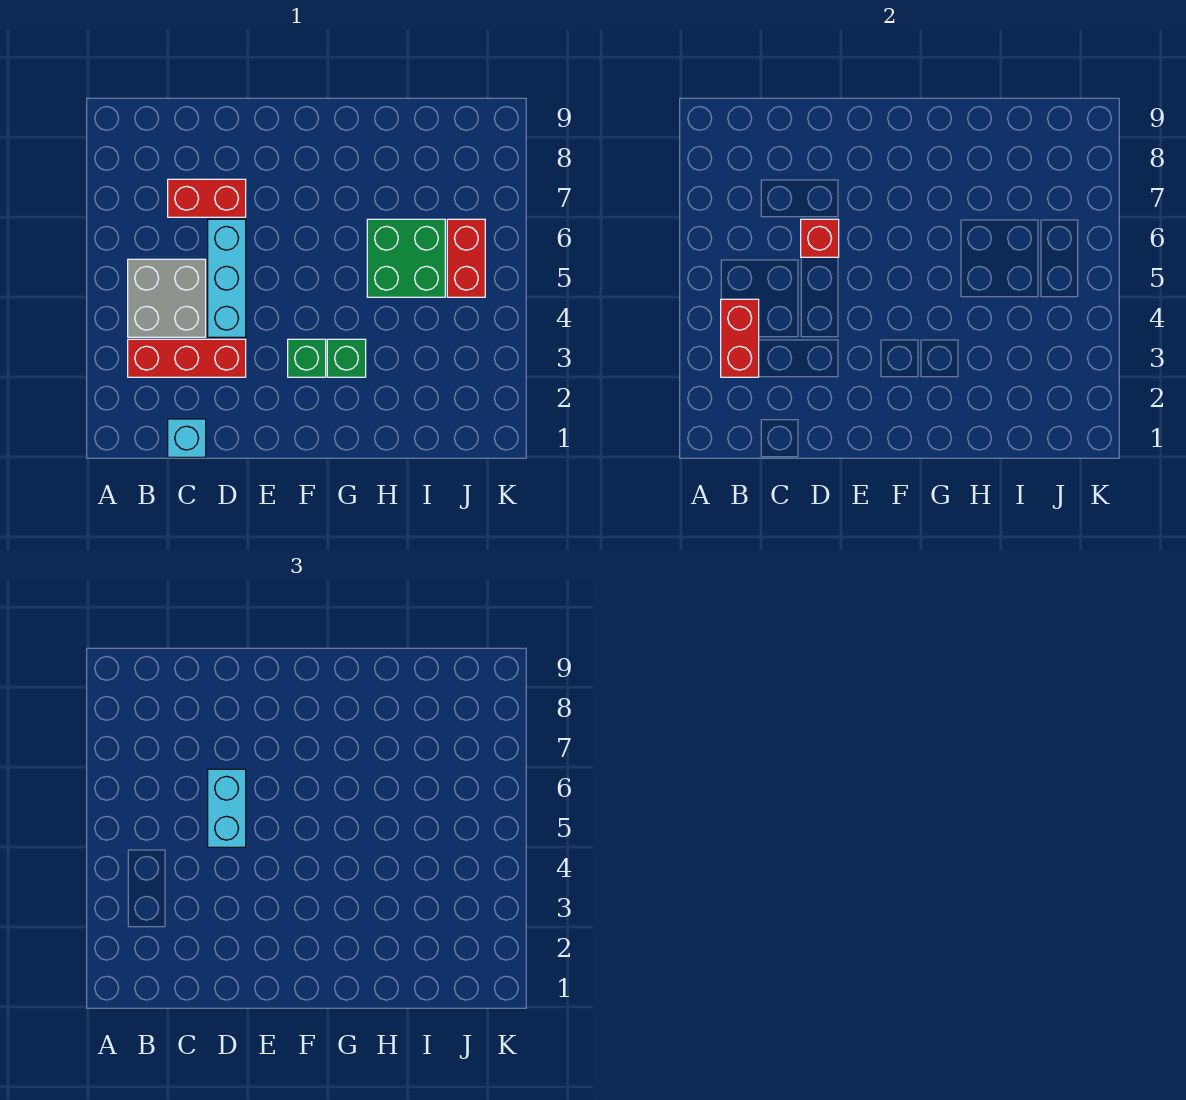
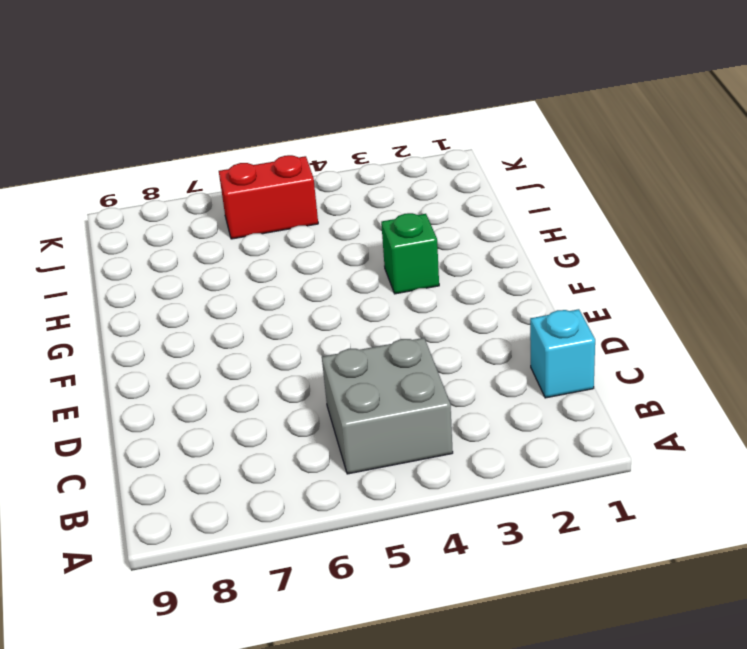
none -> red 1x3 brick [128,339,246,377]
none -> red 1x2 brick [168,179,246,217]
none -> cyan 1x3 brick [208,219,246,337]

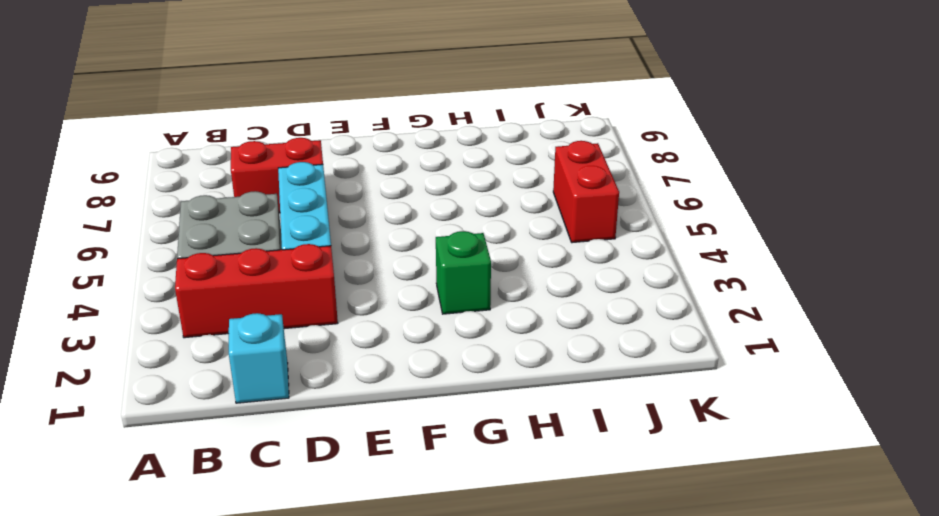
none -> green 1x1 brick [288,339,326,377]
none -> green 2x2 brick [367,219,445,297]
none -> red 1x2 brick [721,299,759,377]

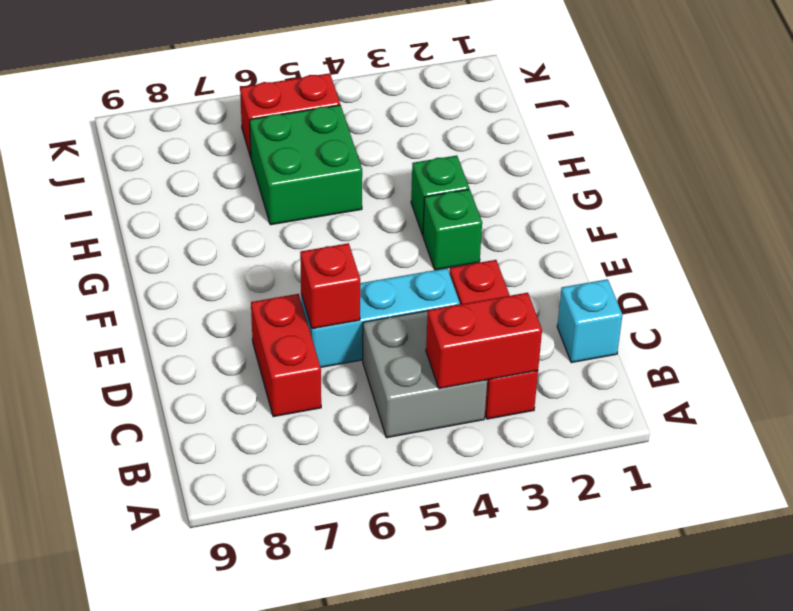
none -> cyan 1x2 brick [208,769,246,847]

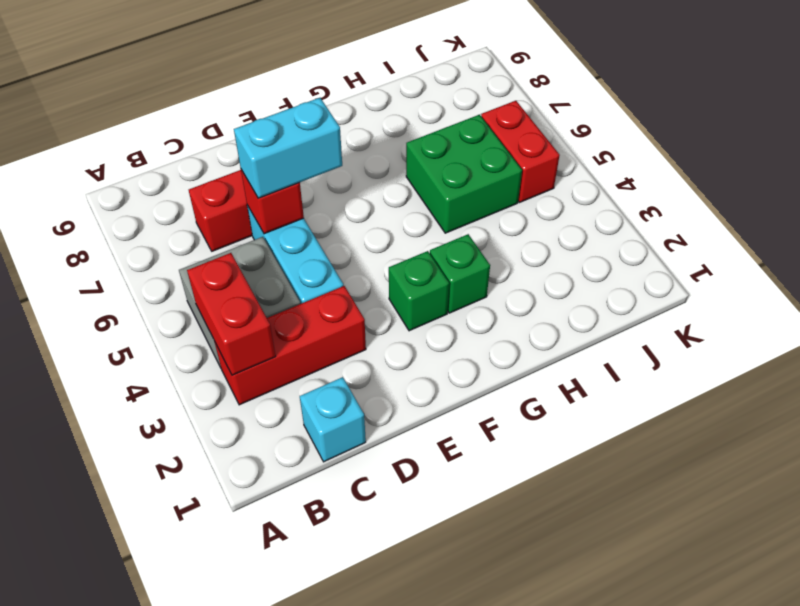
cyan 1x2 brick [234,98,342,198] -> cyan 1x2 brick turned to [208,769,246,847]

